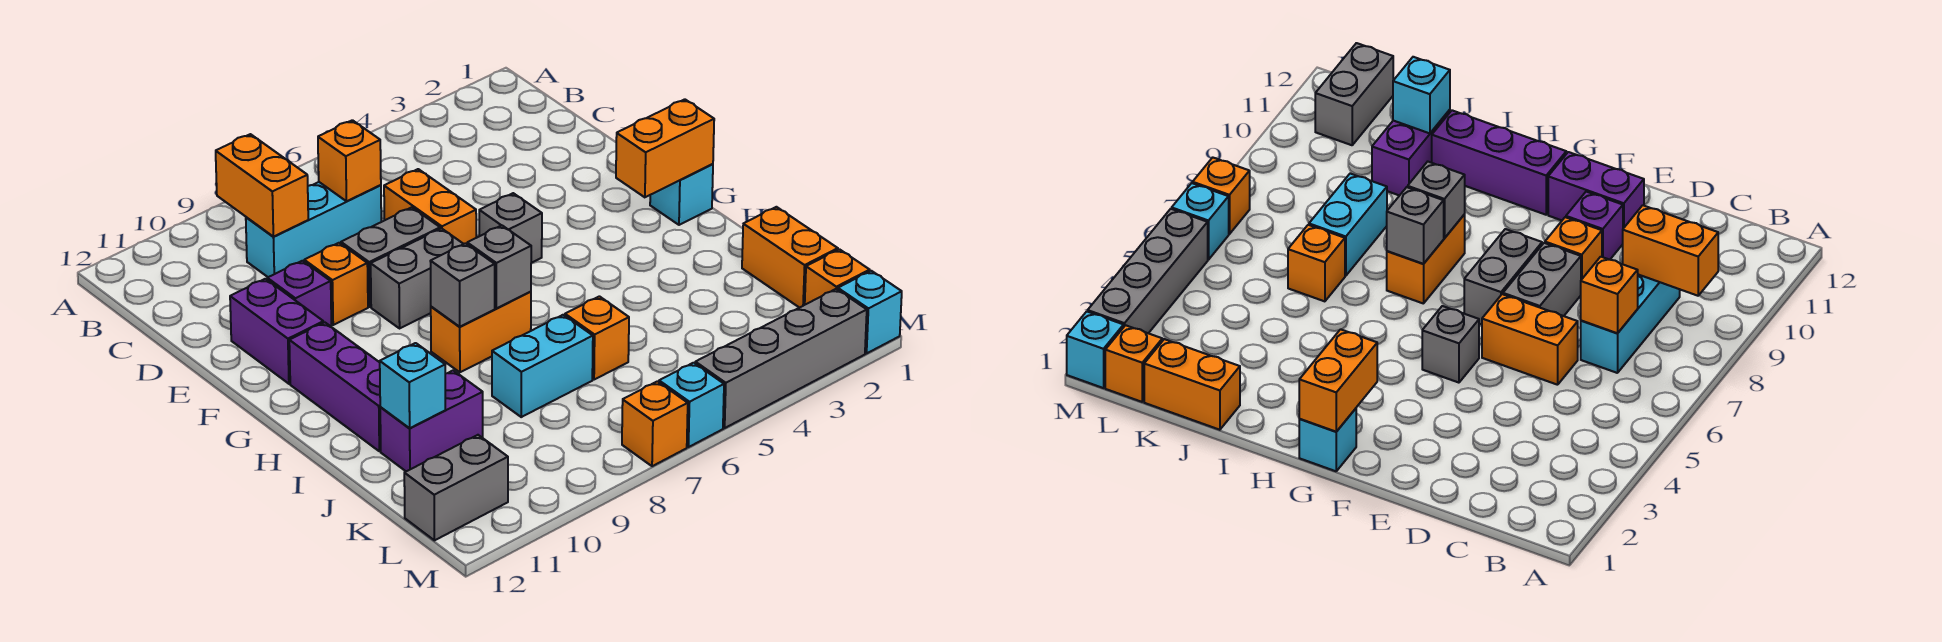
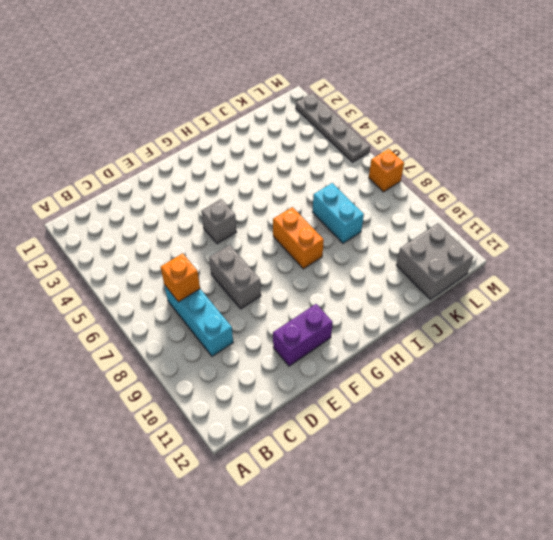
grey 2x2 brick [396,223,473,299] -> grey 1x2 brick [404,435,508,540]
grey 1x4 plate [296,93,370,162] -> grey 1x4 brick [695,289,867,428]
none -> orange 1x2 brick [384,169,476,244]
none -> orange 1x1 brick [304,243,368,325]
none -> purple 1x1 brick [267,261,331,326]

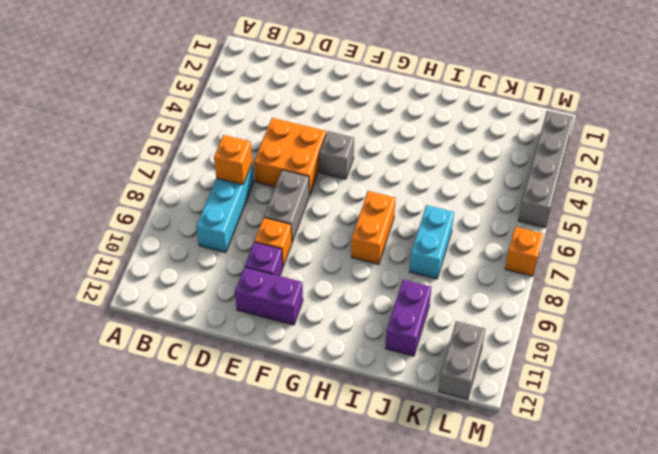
orange 2x2 brick [254,118,326,195] -> orange 1x2 brick [384,169,476,244]
none -> grey 1x2 brick [371,228,463,328]
none -> cyan 1x1 brick [650,164,713,225]
none -> purple 1x3 brick [289,322,381,451]

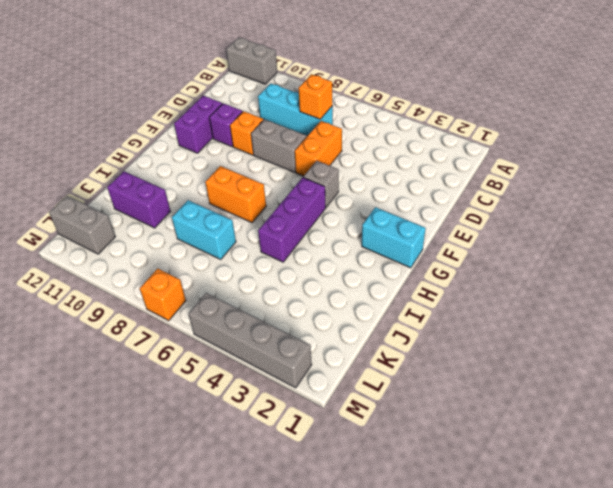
grey 1x2 brick [226,37,277,84] -> grey 1x2 brick moved to [371,228,463,328]
cyan 1x2 brick [362,207,426,268] -> cyan 1x1 brick [650,164,713,225]
purple 1x3 brick [258,177,326,262] -> purple 1x3 brick moved to [289,322,381,451]
none -> orange 1x2 brick [742,207,838,308]
none -> orange 1x1 brick [565,296,629,380]
none -> orange 1x1 brick [805,249,870,305]

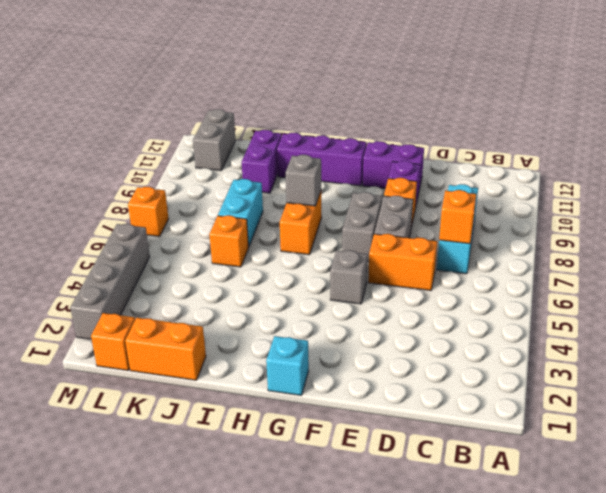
none -> cyan 1x1 brick [838,271,902,353]
none -> cyan 1x1 brick [659,363,724,447]
none -> orange 1x2 brick [216,134,308,237]

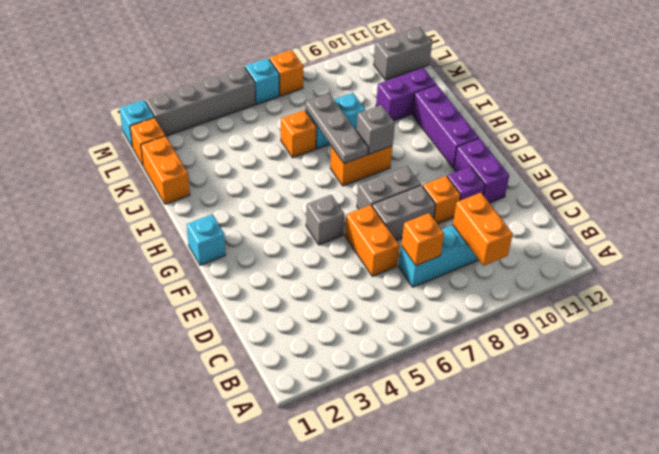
grey 1x3 plate [306,94,368,164] -> grey 1x1 brick [467,225,531,308]
none -> orange 1x2 brick [616,99,714,197]
none -> cyan 1x1 brick [380,343,445,428]

